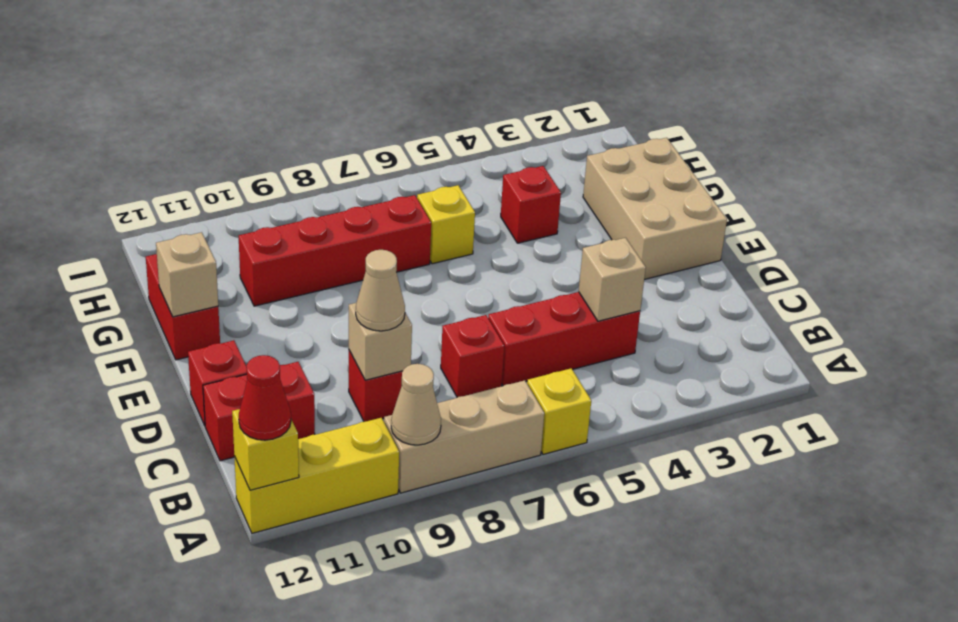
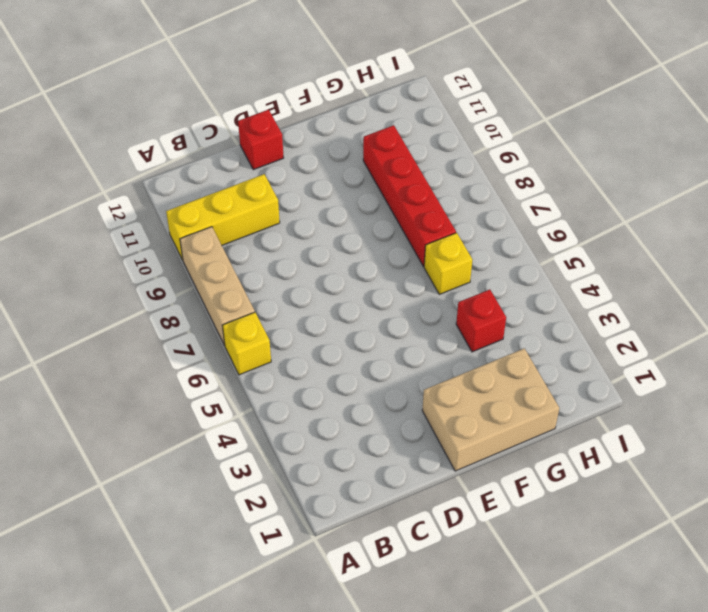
yellow 1x3 brick [166,174,280,260] -> yellow 1x3 brick turned to [234,418,399,533]
none -> red 1x3 brick [488,292,640,386]
none -> red 1x1 brick [441,315,504,397]
none -> red 1x1 brick [349,351,402,422]

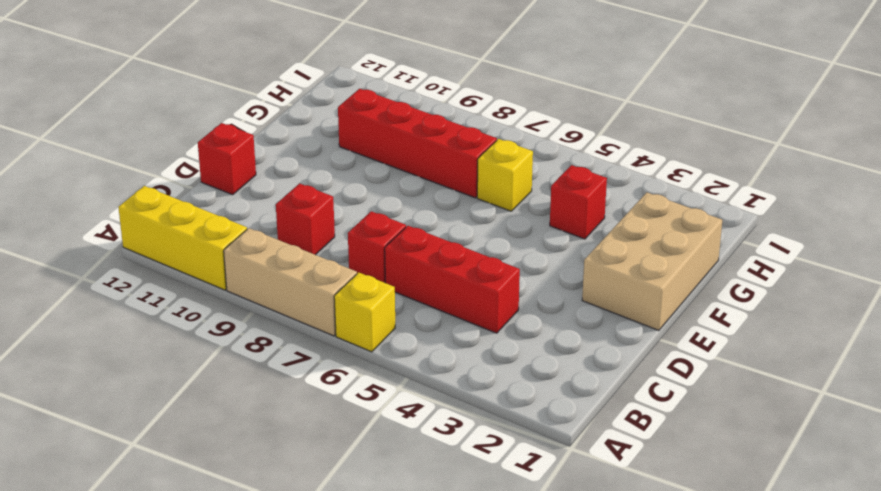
none -> red 1x2 brick [203,362,315,461]
none -> red 1x2 brick [146,254,220,360]
none -> tan 1x1 cone [391,364,441,445]

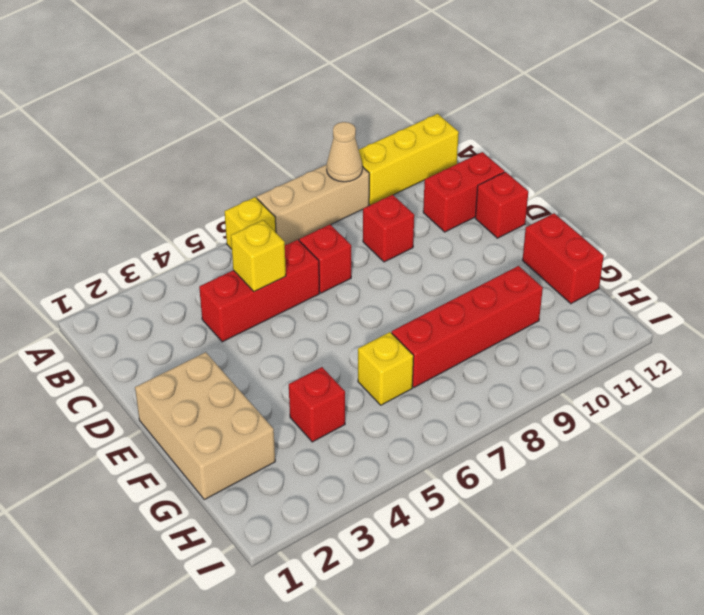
yellow 1x1 brick [231,220,286,292] -> yellow 1x1 brick moved to [232,409,299,490]
none -> tan 1x1 brick [579,238,646,321]
none -> tan 1x1 brick [349,303,412,380]
none -> tan 1x1 brick [156,232,218,317]

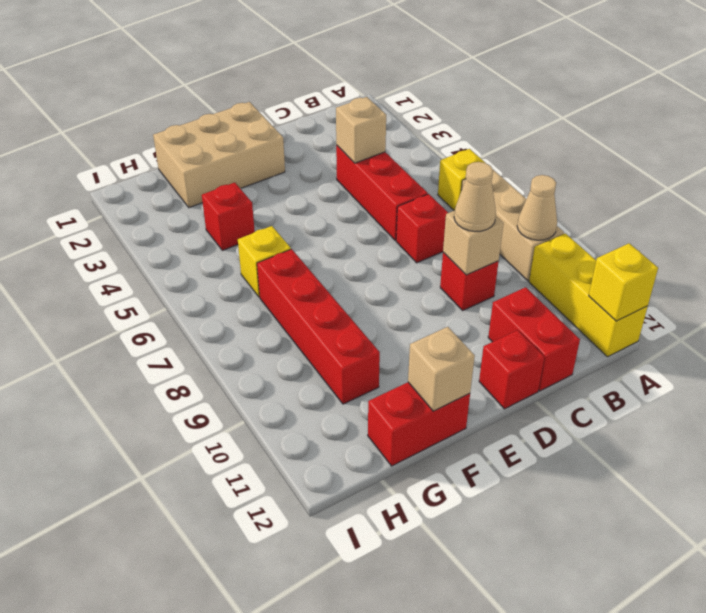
none -> red 1x1 cone [239,355,291,440]

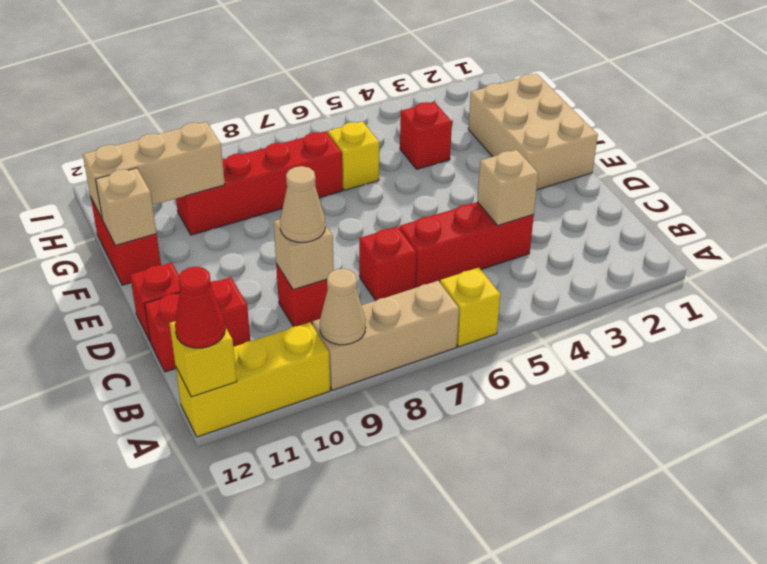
tan 1x3 brick [83,122,225,218] -> none

